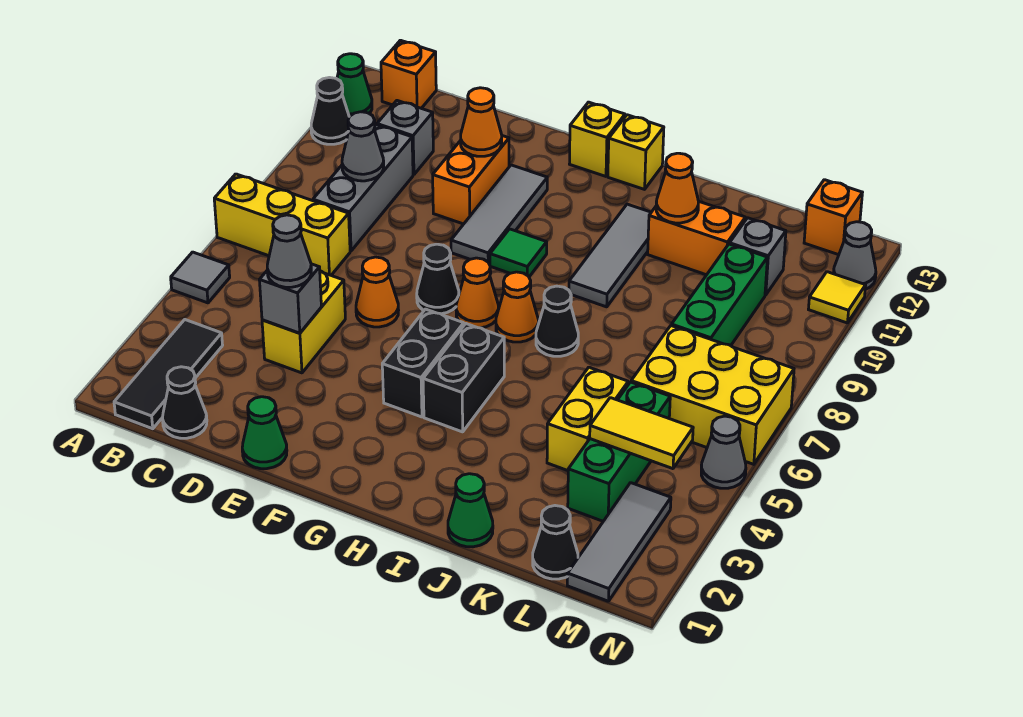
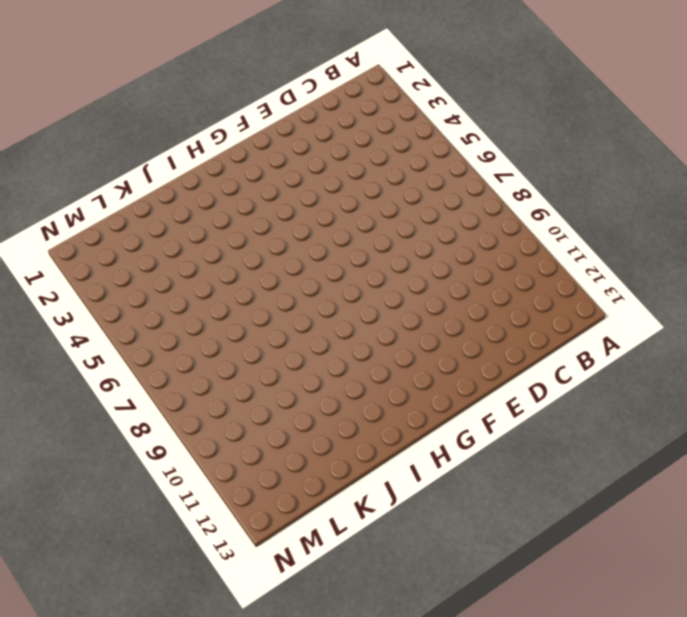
none -> grey 1x1 tile [171,252,230,303]
none -> yellow 1x3 brick [214,174,350,275]
none -> black 1x1 cone [311,78,349,144]
none -> green 1x1 cone [337,54,372,117]

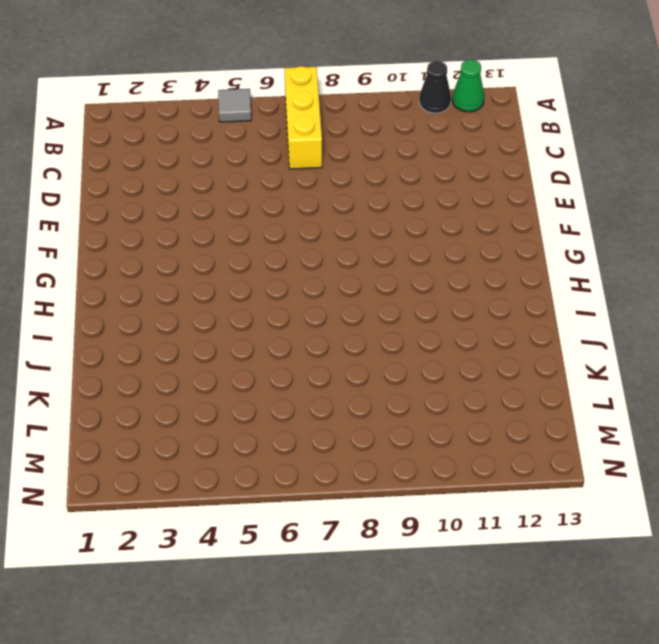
none -> black 1x3 tile [114,320,223,429]
none -> orange 1x1 brick [381,40,436,108]
none -> black 1x1 cone [162,367,207,438]
none -> grey 1x3 brick [313,125,413,251]

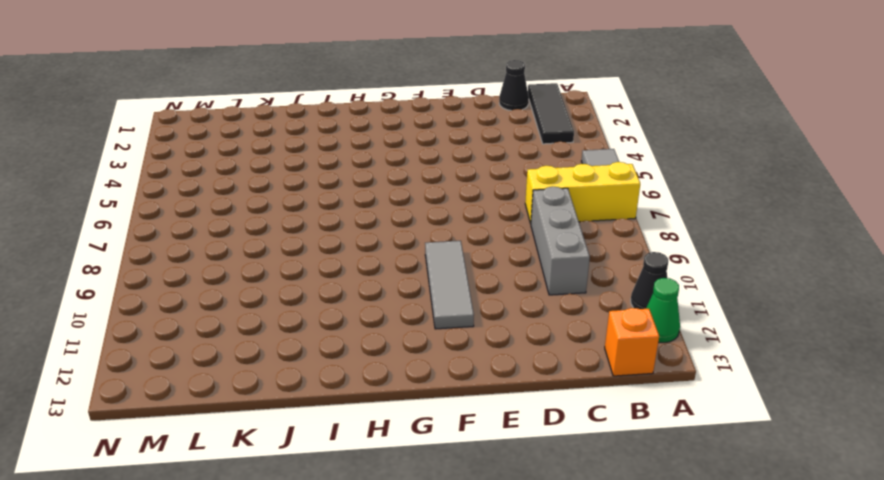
none -> grey 1x1 brick [377,101,433,175]
none -> yellow 1x2 brick [262,271,345,373]
none -> green 1x1 cone [242,397,287,469]
none -> orange 1x1 cone [356,257,399,327]

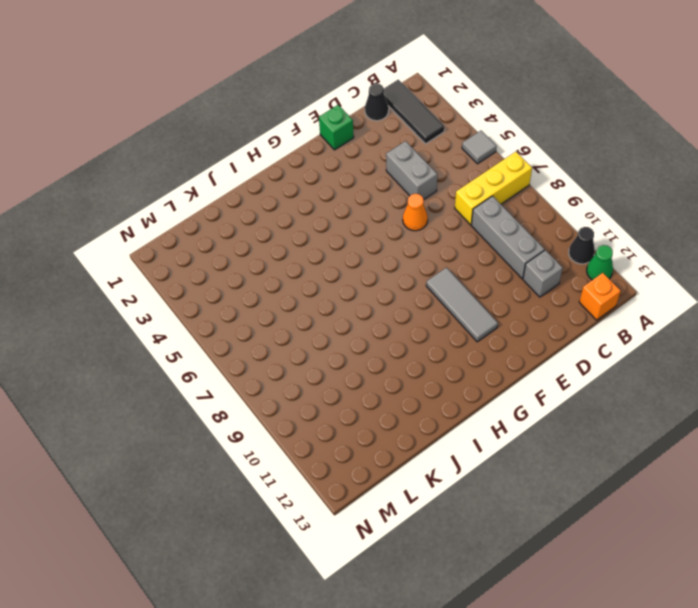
grey 1x2 brick [386,141,437,199] -> yellow 1x2 brick [262,271,345,373]
green 1x1 brick [319,105,354,150] -> green 1x1 cone [242,397,287,469]
none -> orange 1x2 brick [433,136,509,224]
none -> black 1x1 cone [417,244,459,314]
none -> black 1x2 brick [382,309,464,417]
none -> orange 1x1 cone [456,258,498,328]

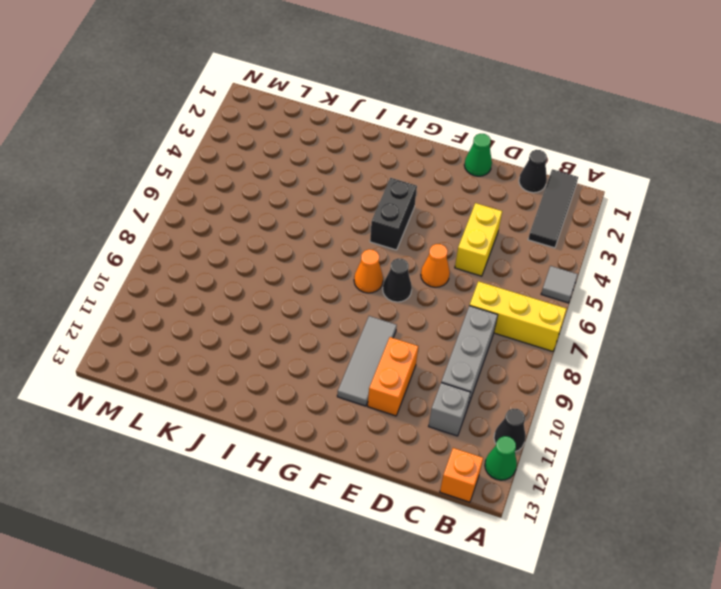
none -> green 1x1 tile [490,229,547,277]
none -> yellow 1x1 brick [570,102,625,176]
none -> black 1x2 brick [423,324,504,432]
none -> orange 1x1 cone [496,272,538,342]

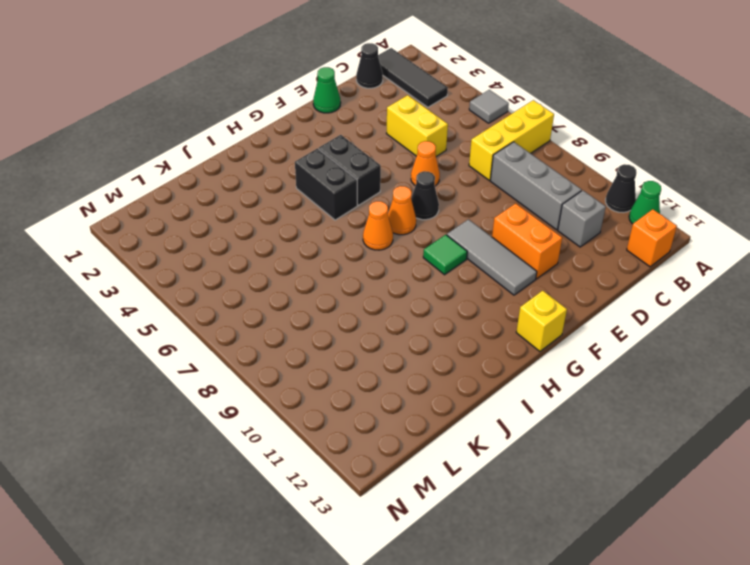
none -> yellow 1x1 brick [608,115,664,189]
none -> black 1x1 cone [536,286,578,356]
none -> grey 1x3 tile [569,204,651,307]
none -> green 1x1 cone [448,474,493,547]

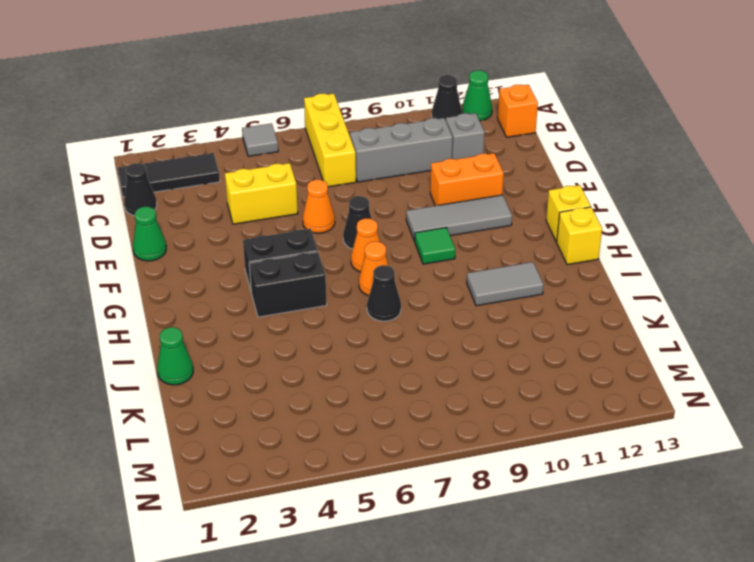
grey 1x2 tile [467,262,544,306] -> grey 1x3 tile [569,204,651,307]
none -> orange 1x2 brick [648,201,745,275]
none -> yellow 1x2 brick [547,367,628,471]
none -> black 1x1 cone [533,506,578,579]
none -> green 1x3 brick [568,382,670,521]

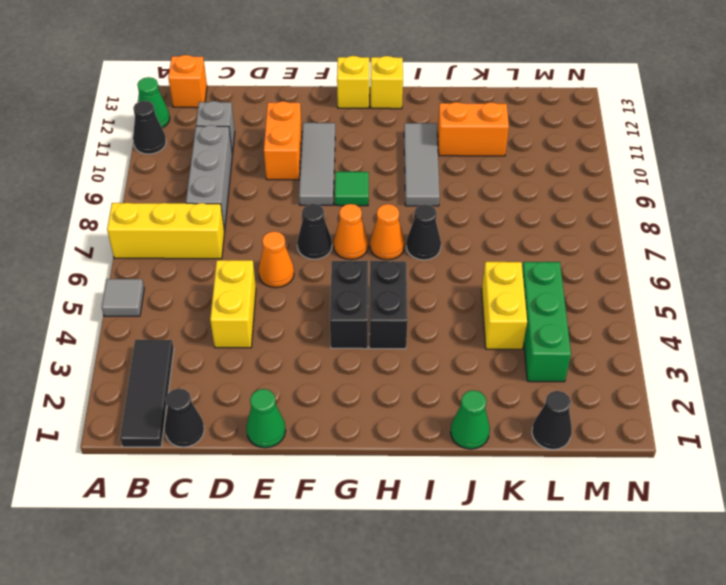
none -> yellow 2x3 brick [631,326,794,464]
none -> green 1x3 brick [671,244,767,346]
none -> grey 1x1 brick [730,218,786,295]
none -> grey 1x3 tile [567,483,671,601]

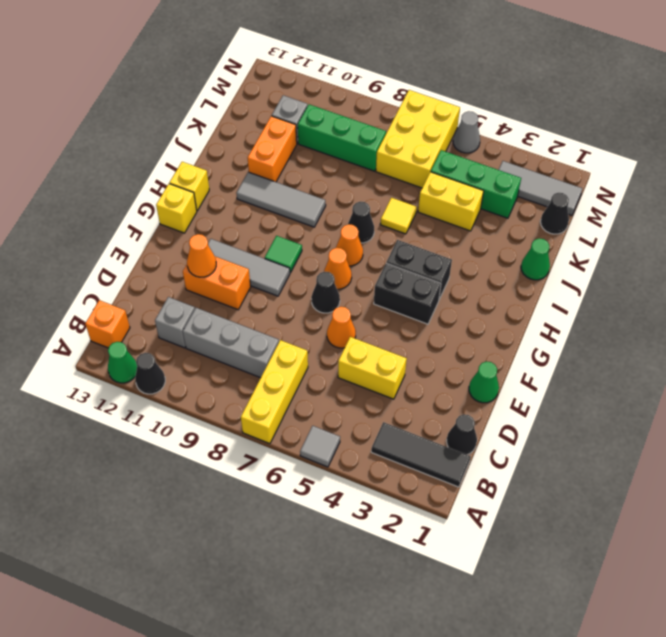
yellow 1x1 tile [380,198,417,234] -> yellow 1x1 tile moved to [808,272,866,323]
none -> orange 1x1 brick [804,180,862,255]
none -> grey 1x1 cone [833,222,876,289]
none -> grey 1x1 cone [342,112,384,181]
none -> grey 1x1 brick [259,264,321,333]

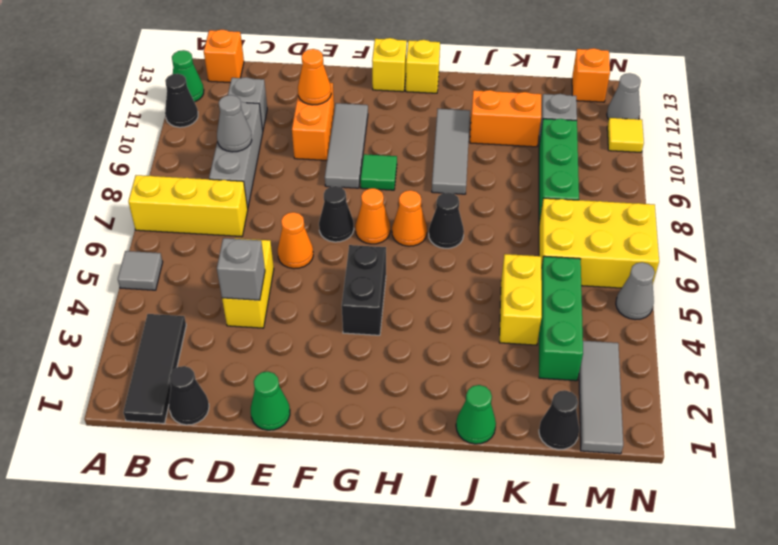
none -> black 1x2 brick [423,324,504,432]
none -> orange 1x1 cone [656,153,698,223]
none -> yellow 1x2 tile [590,398,693,469]
none -> grey 1x1 cone [267,215,311,287]

